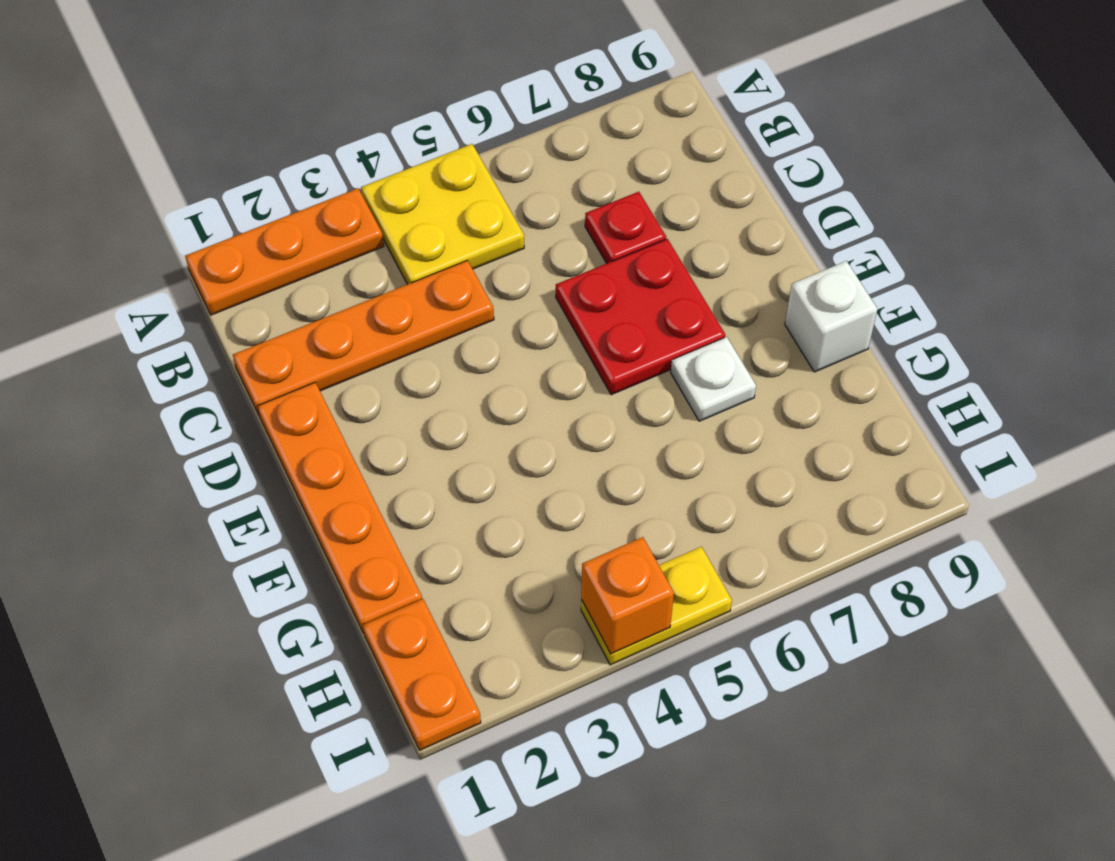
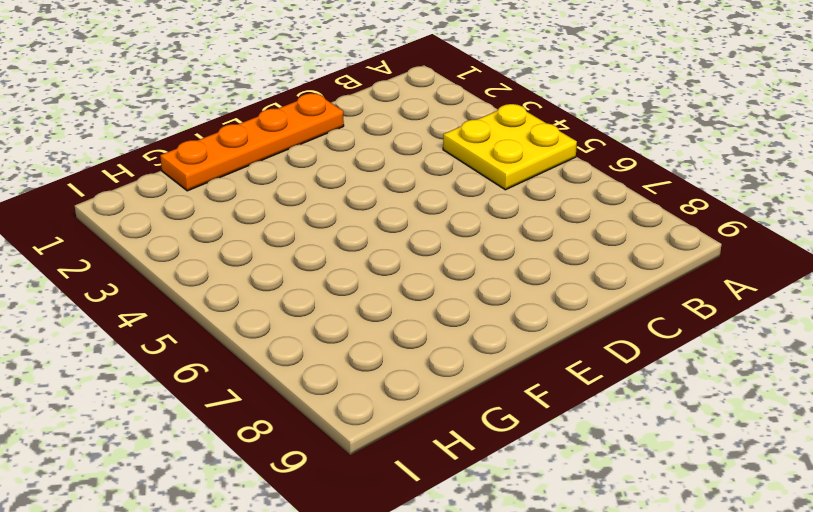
none -> orange 1x3 plate [185,188,384,315]
none -> orange 1x4 plate [233,260,494,416]

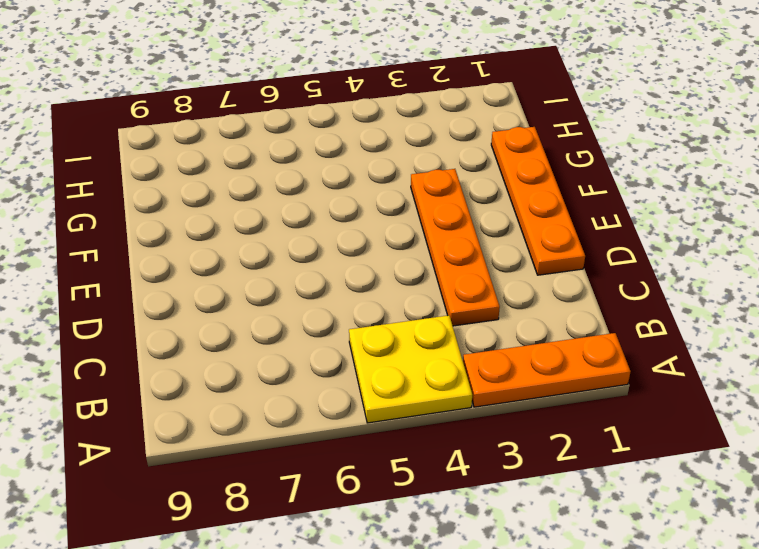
orange 1x4 plate [411,169,500,326] -> orange 1x4 plate turned to [233,260,494,416]
none -> red 1x1 plate [585,192,666,263]
none -> red 2x2 plate [556,239,725,395]

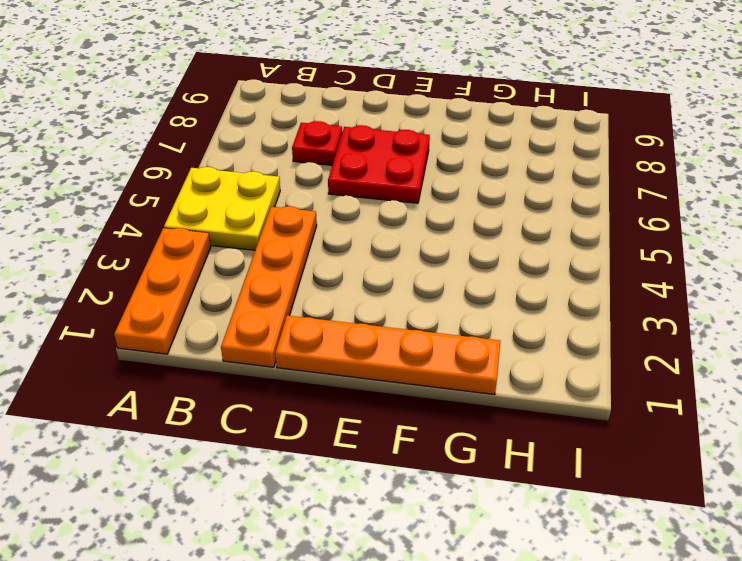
none -> white 1x1 plate [671,337,756,421]
none -> white 1x1 brick [785,261,878,372]

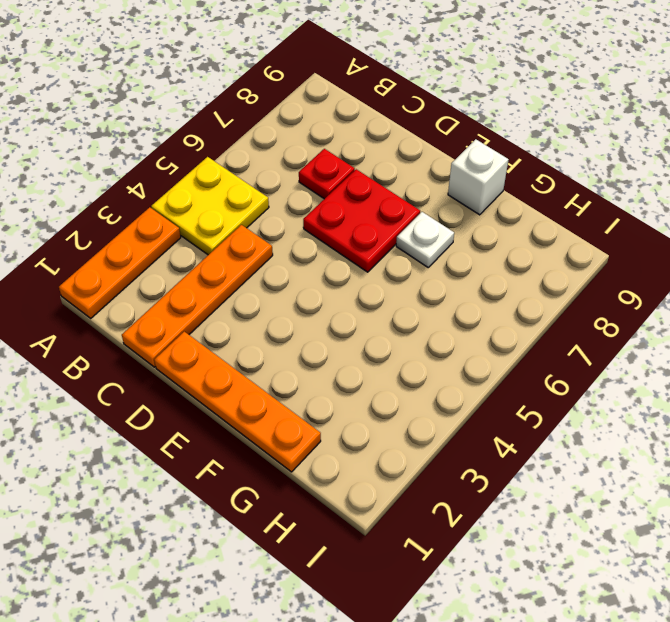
none -> orange 1x2 plate [363,599,481,750]
none -> yellow 1x2 plate [581,547,732,665]

